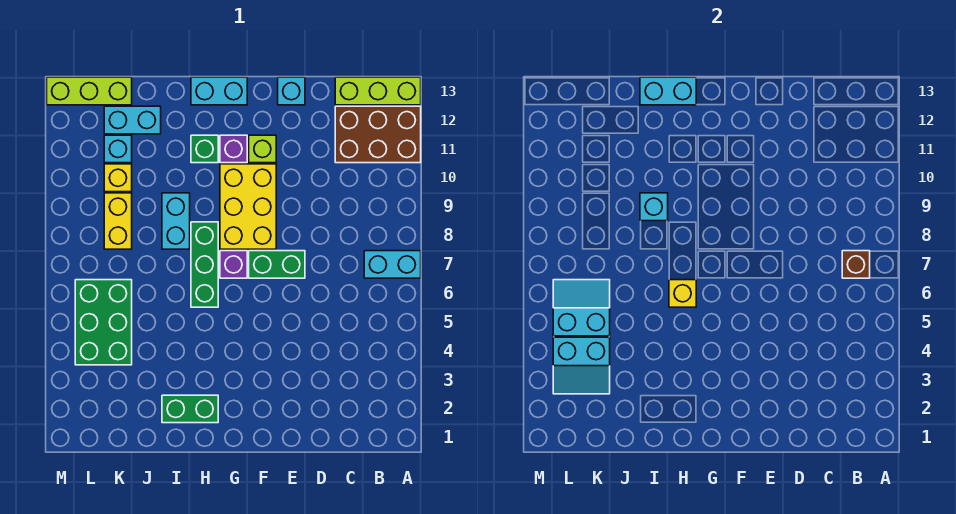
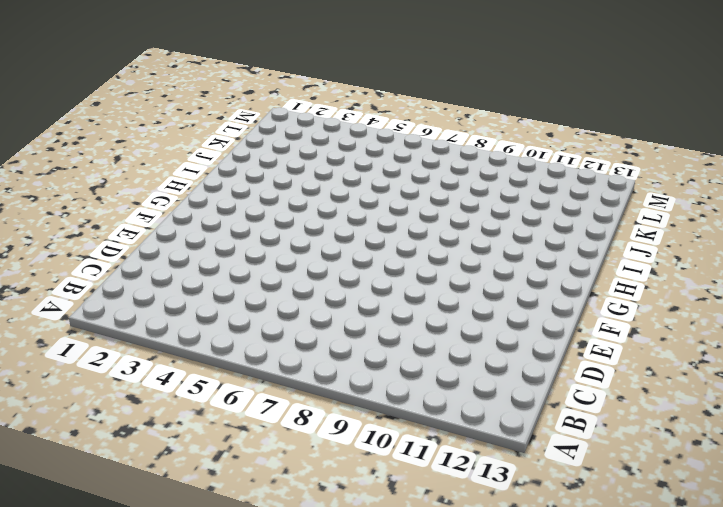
none -> cyan 1x2 brick [364,251,421,278]
none -> brown 2x3 brick [335,106,421,163]
none -> lime 1x3 brick [335,77,421,105]

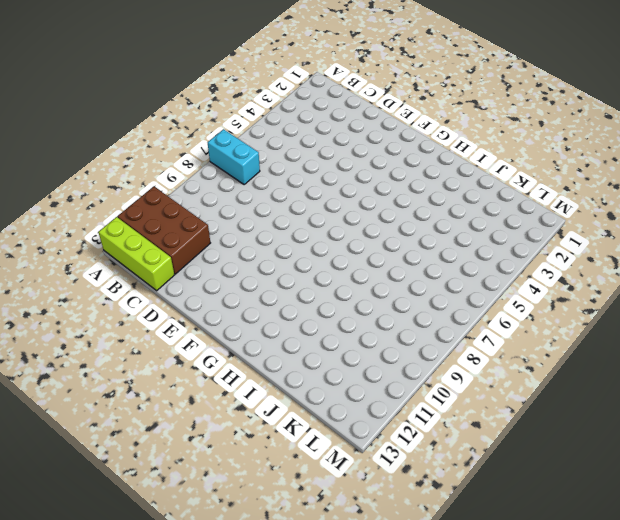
none -> green 1x2 brick [249,251,305,278]
none -> cyan 1x1 brick [278,77,305,105]
none -> yellow 2x3 brick [220,164,276,249]

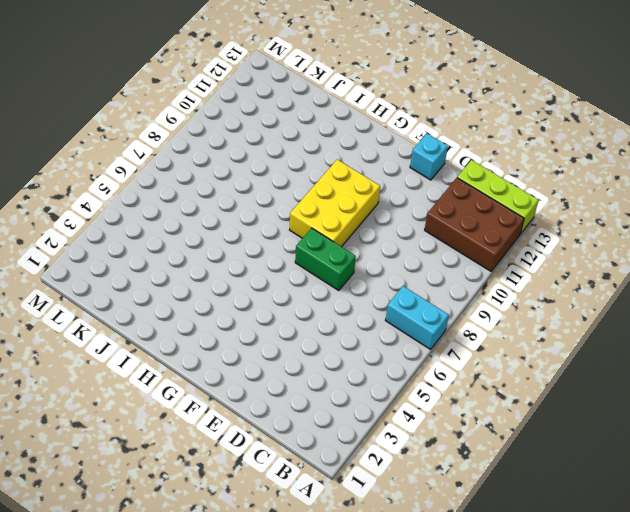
none -> lime 1x1 brick [249,135,276,163]
none -> purple 1x1 brick [220,251,247,278]
none -> purple 1x1 brick [220,135,247,163]

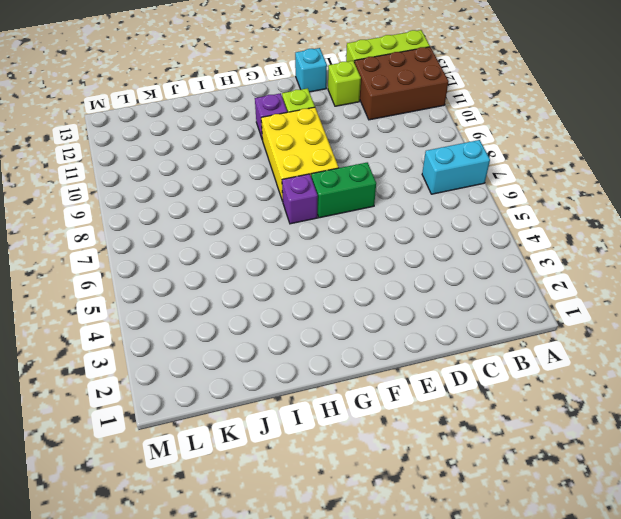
lime 1x1 brick [328,61,361,106] -> none
none -> cyan 1x2 brick [191,77,247,105]
none -> green 1x2 brick [162,395,218,423]
none -> green 1x3 brick [191,222,218,307]

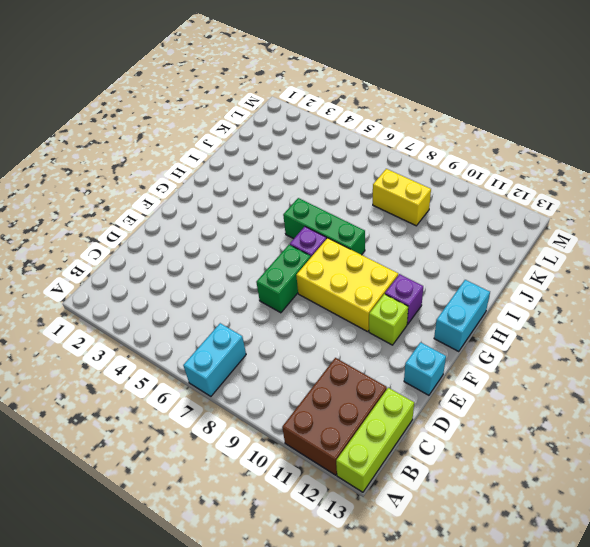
none -> green 1x2 brick [162,395,218,423]
none -> green 1x1 brick [191,135,218,163]
none -> cyan 1x2 brick [162,193,190,249]

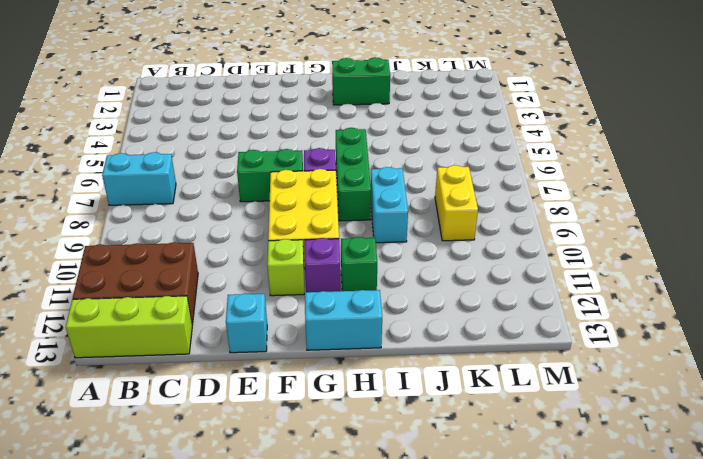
none -> cyan 1x2 brick [104,106,161,134]
none -> green 2x3 brick [75,280,132,365]
none -> yellow 1x1 brick [104,164,132,192]

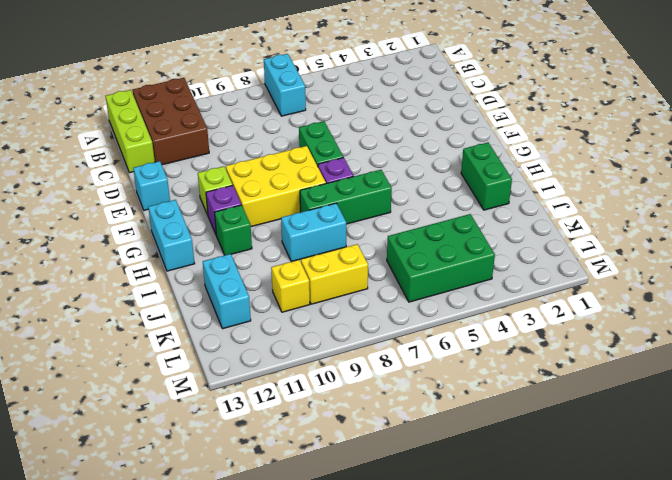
none -> cyan 1x1 brick [104,135,132,163]
none -> lime 1x3 brick [47,77,132,105]
none -> brown 1x1 brick [842,251,870,278]

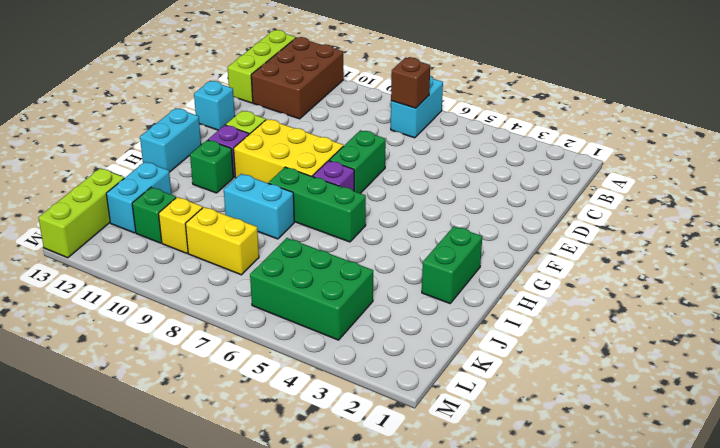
green 1x1 brick [132,187,176,243] -> cyan 1x1 brick [104,135,132,163]
none -> yellow 1x1 brick [669,280,696,307]
none -> cyan 1x2 brick [640,77,696,105]
none -> cyan 1x1 brick [640,193,668,221]

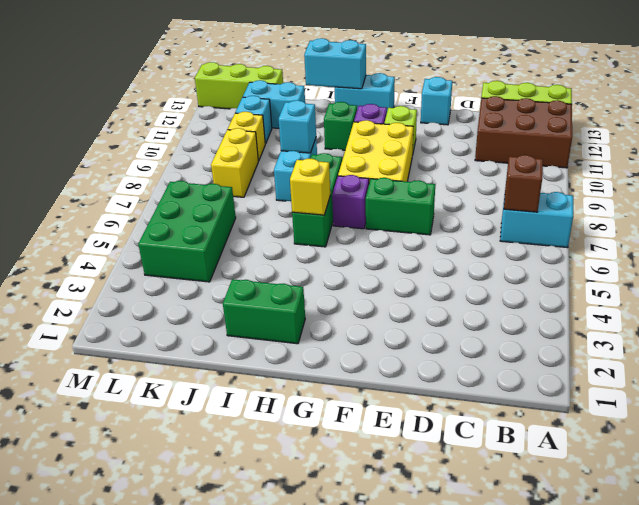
none -> cyan 2x2 slope [553,337,610,394]
none -> cyan 2x2 slope [553,280,610,336]

